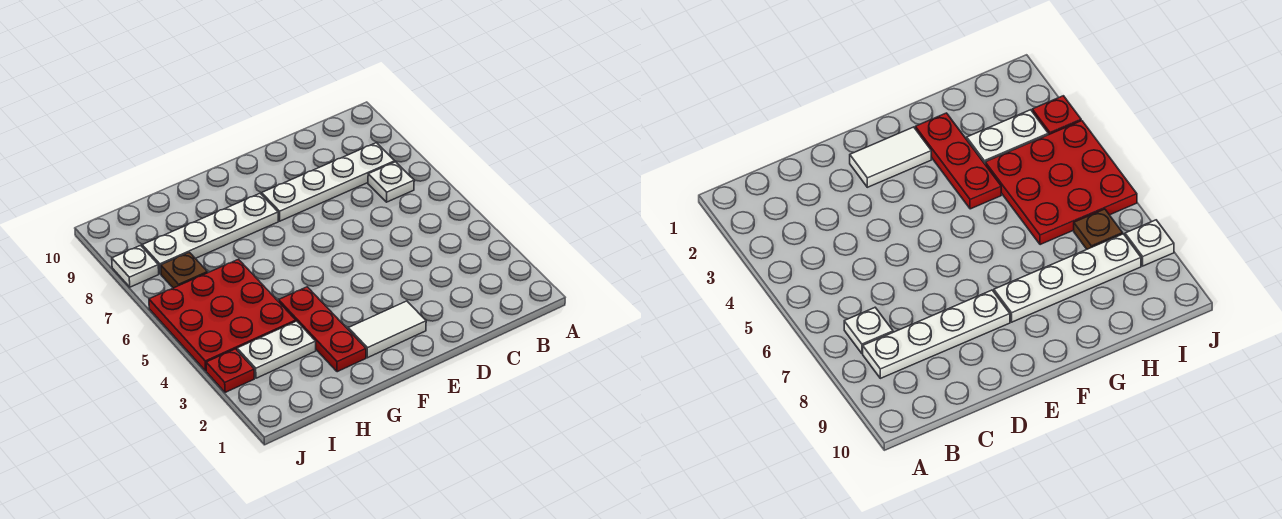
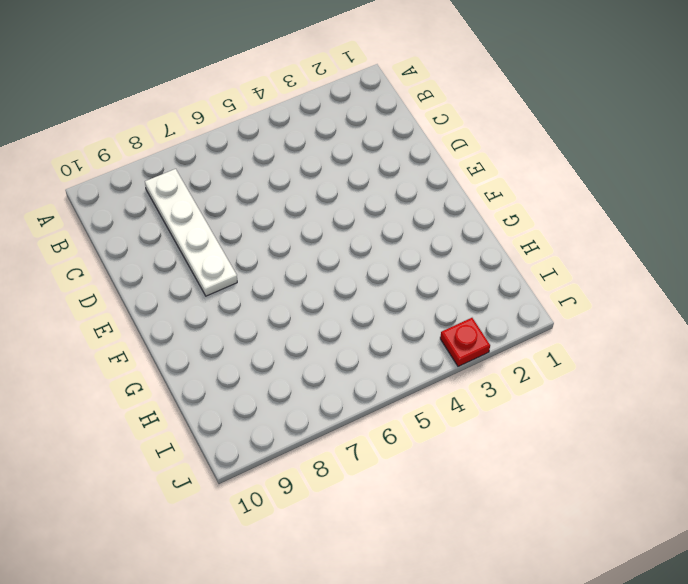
none -> white 1x1 plate [368,162,414,202]
none -> white 1x2 tile [348,301,426,358]

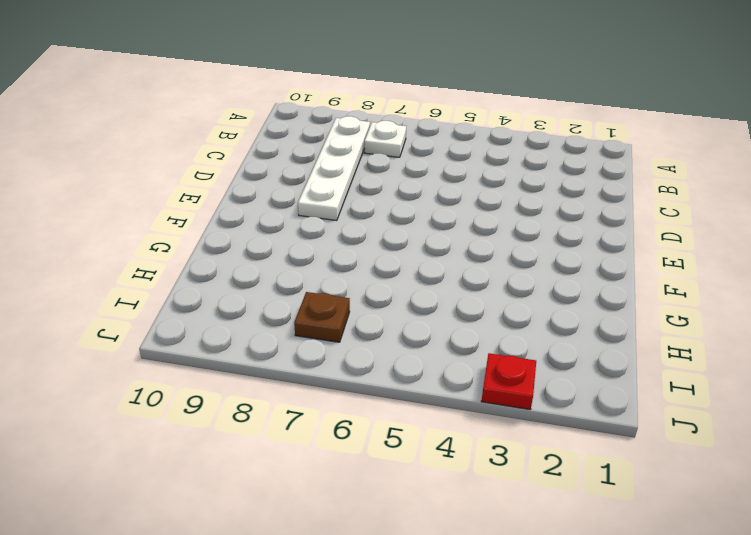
none -> white 1x2 tile [348,301,426,358]
none -> white 1x4 plate [142,194,278,274]

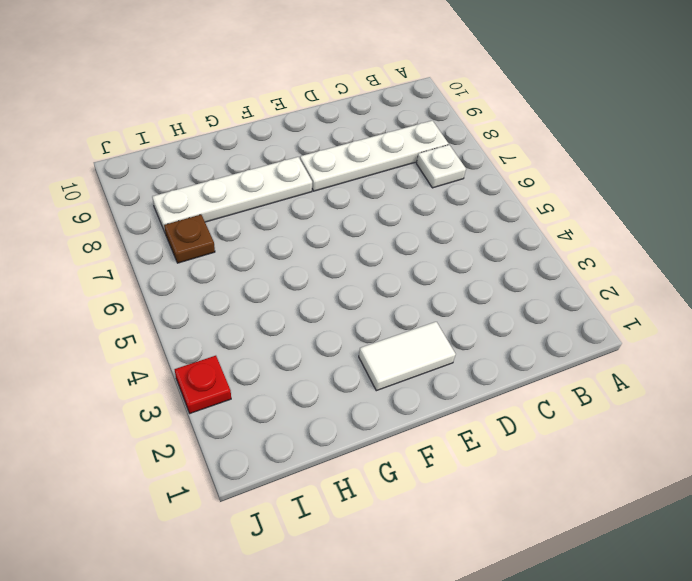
none -> red 1x3 plate [279,287,366,372]
none -> white 1x2 plate [237,321,316,378]

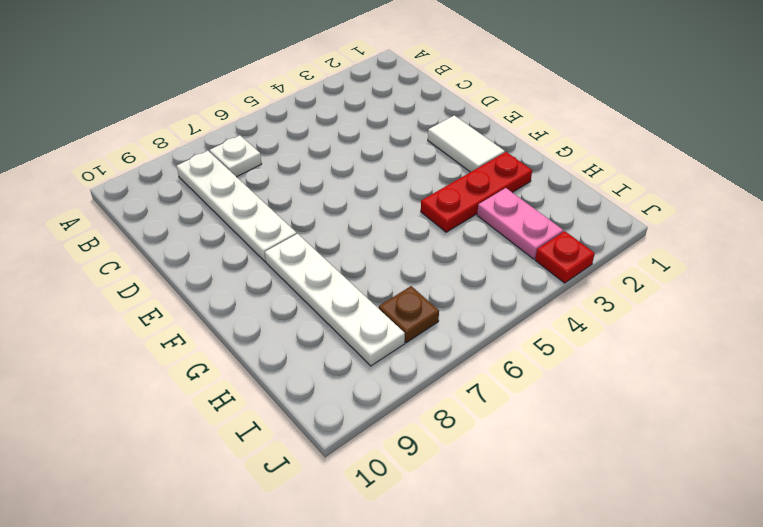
pink 1x2 plate [477,188,563,259] -> white 1x2 plate [237,321,316,378]
none -> red 3x3 plate [149,259,296,371]
none -> white 1x1 plate [112,246,159,287]

